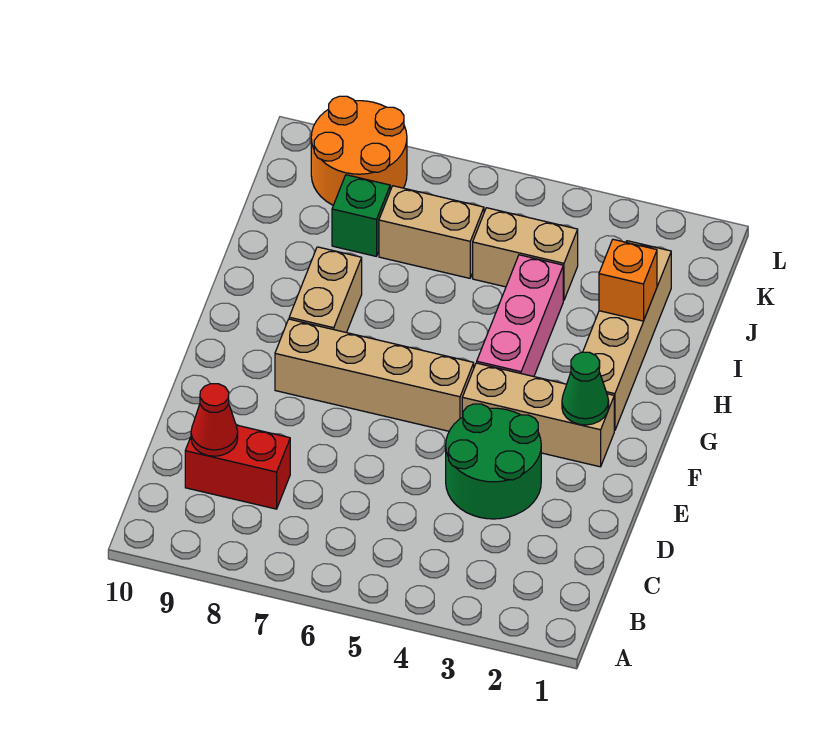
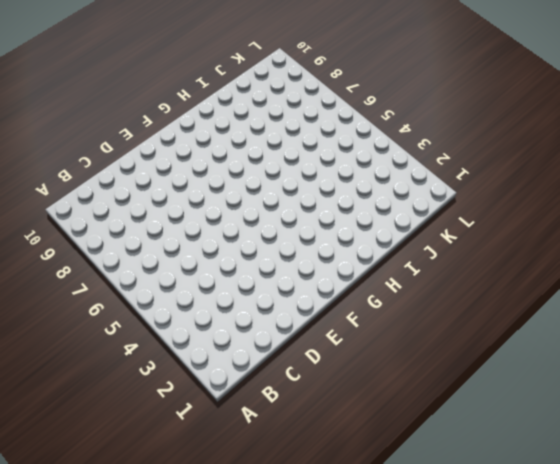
none -> red 1x2 brick [185,425,290,509]
none -> green 2x2 round brick [446,404,541,519]
none -> tan 1x3 brick [462,363,614,467]

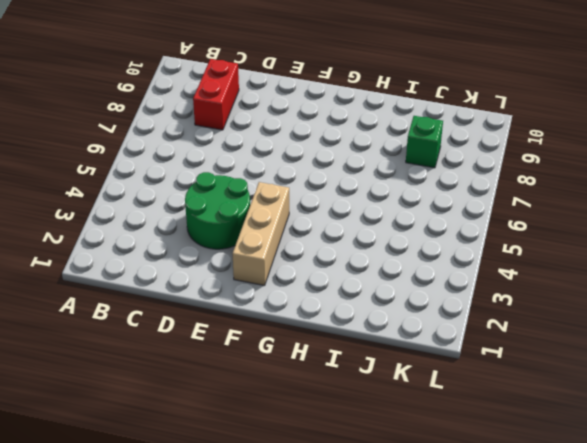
none -> tan 1x4 brick [275,319,474,431]
none -> tan 1x4 brick [583,241,671,431]
none -> pink 1x3 brick [477,255,563,376]

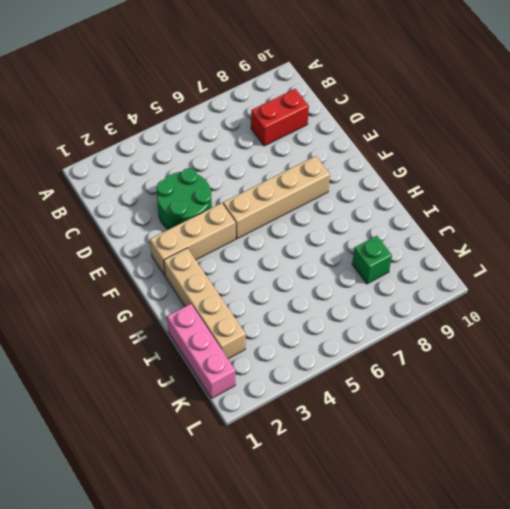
pink 1x3 brick [167,304,235,398] -> pink 1x3 brick moved to [477,255,563,376]
none -> tan 1x2 brick [289,247,362,333]
none -> tan 1x2 brick [473,208,578,300]
none -> tan 1x2 brick [379,186,484,278]

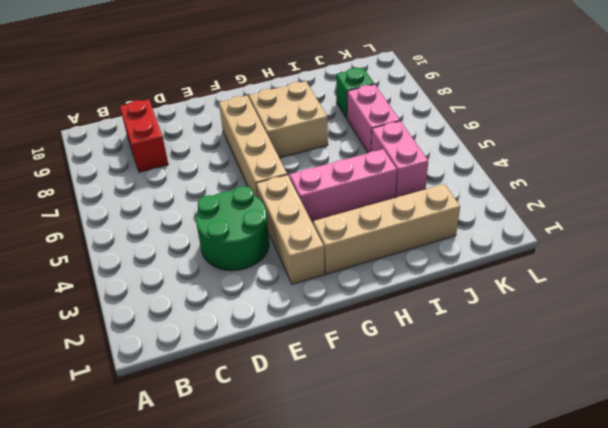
tan 2x2 brick [249,81,328,158] -> tan 1x2 brick [289,247,362,333]
pink 1x2 brick [371,121,428,198] -> tan 1x2 brick [473,208,578,300]
pink 1x2 brick [347,84,400,153] -> tan 1x2 brick [379,186,484,278]
none -> orange 2x2 round brick [311,96,407,205]
none -> red 1x1 cone [191,384,238,456]
none -> green 1x1 cone [562,352,609,425]

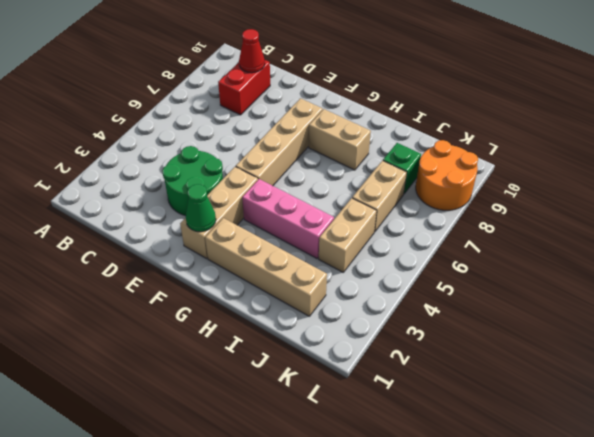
none -> orange 1x1 brick [599,239,657,321]

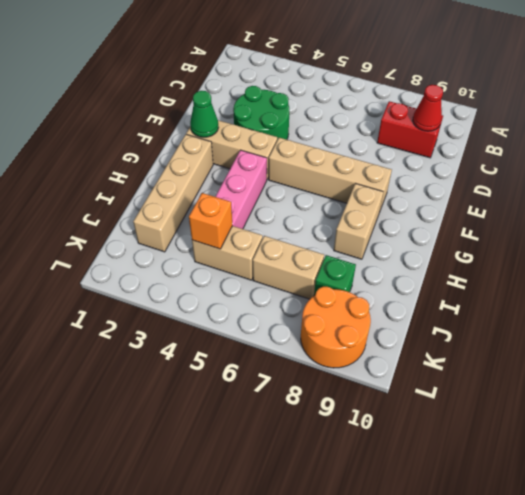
orange 1x1 brick [189,193,232,249] -> orange 1x1 brick moved to [599,239,657,321]

